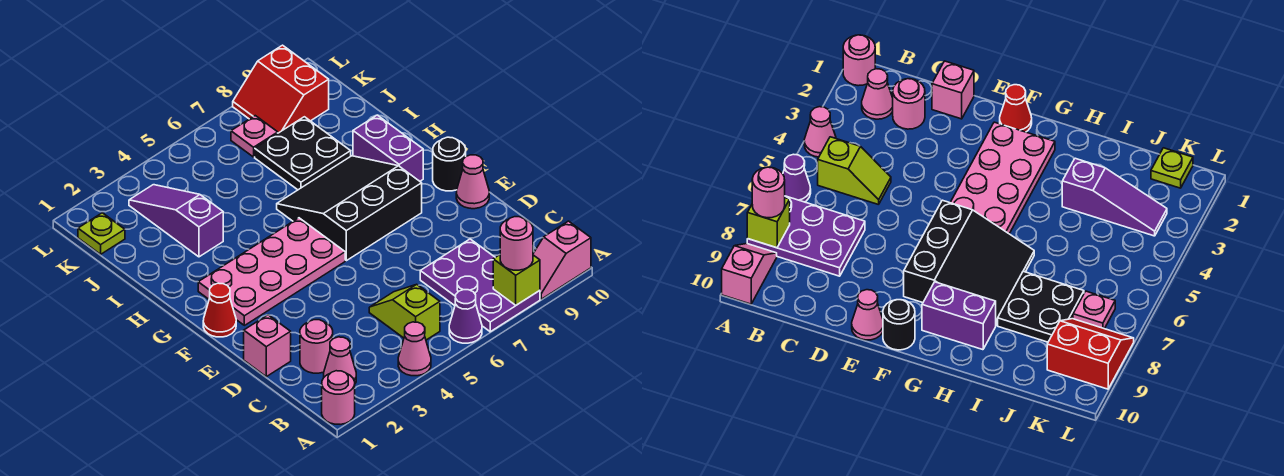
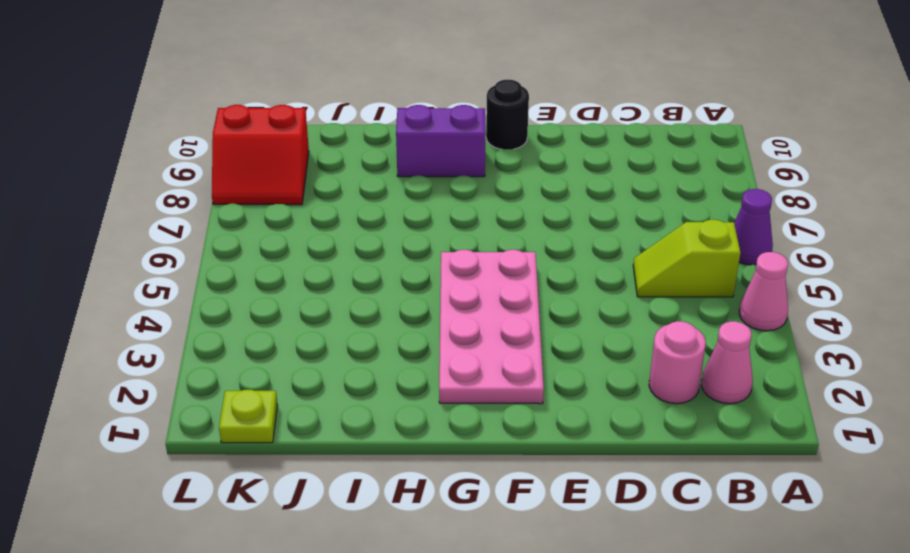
none -> pink 1x1 round brick [322,371,355,424]
none -> purple 2x3 plate [420,239,540,332]
none -> pink 1x2 slope [533,221,591,299]

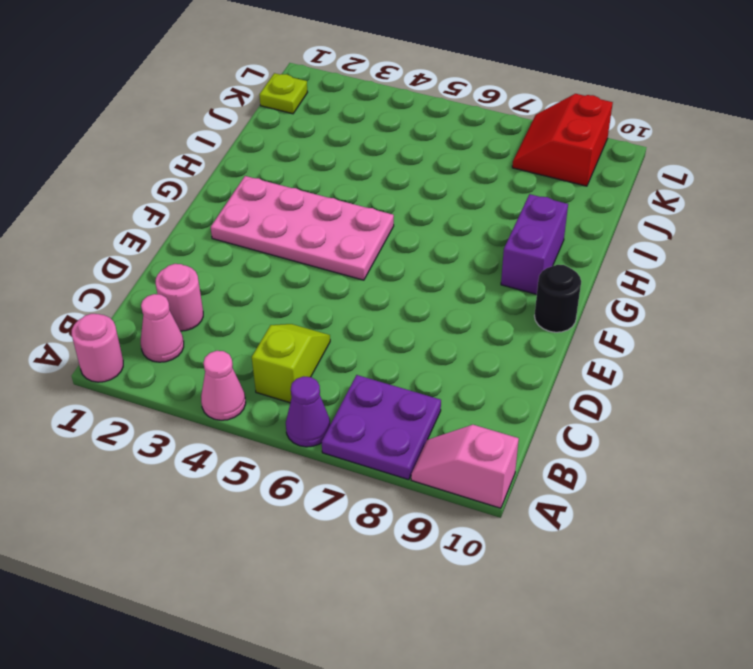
purple 2x2 plate [322,375,441,480] -> purple 2x3 plate [420,239,540,332]
none -> pink 1x1 brick [244,315,291,377]
none -> pink 1x1 cone [456,155,489,209]
none -> red 1x1 cone [203,283,236,337]

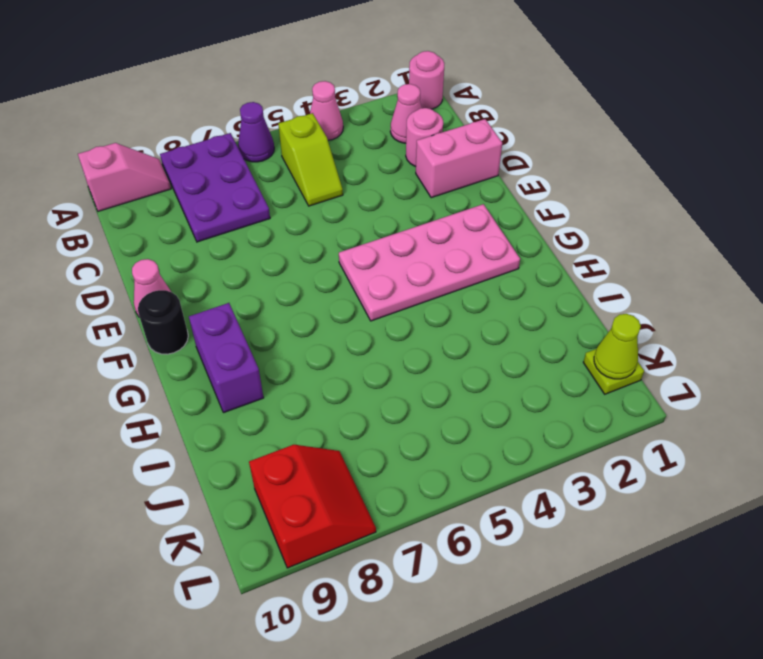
pink 1x2 brick [416,119,502,198] -> pink 1x1 brick [244,315,291,377]
lime 1x1 cone [594,314,641,379] -> none
none -> red 1x1 cone [203,283,236,337]
none -> black 3x3 slope [277,156,422,261]
none -> purple 1x3 slope [129,185,223,257]

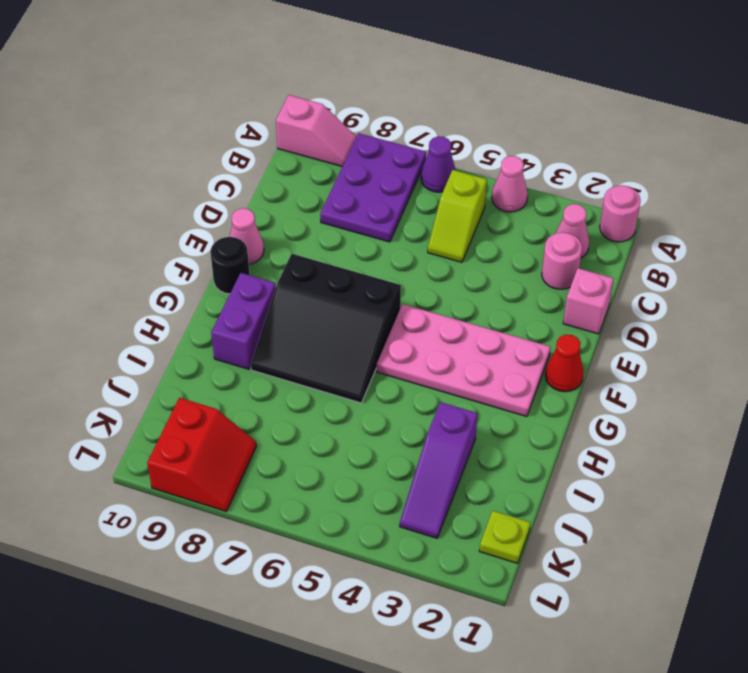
none -> black 2x2 plate [255,117,351,190]
none -> pink 1x1 plate [231,116,278,157]
none -> lime 1x1 brick [493,255,540,305]

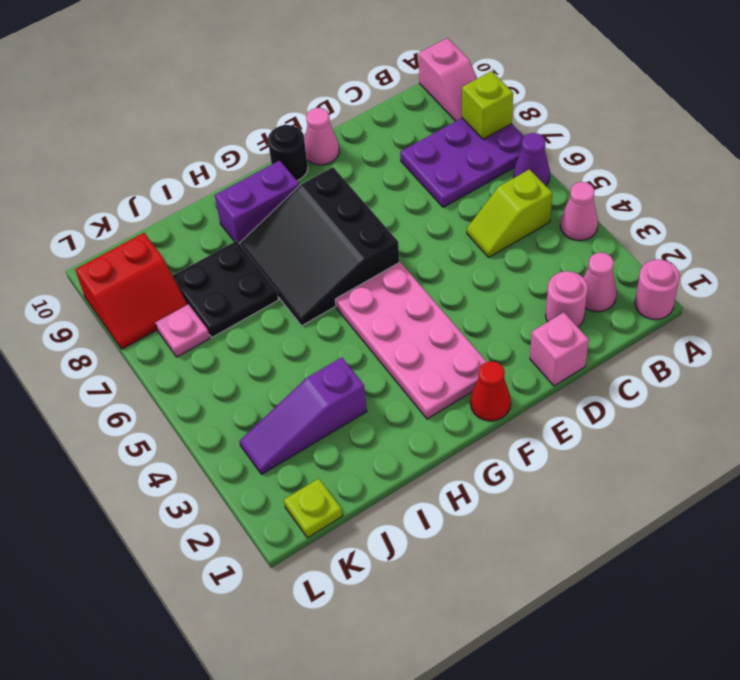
none -> pink 1x1 round brick [500,217,533,270]

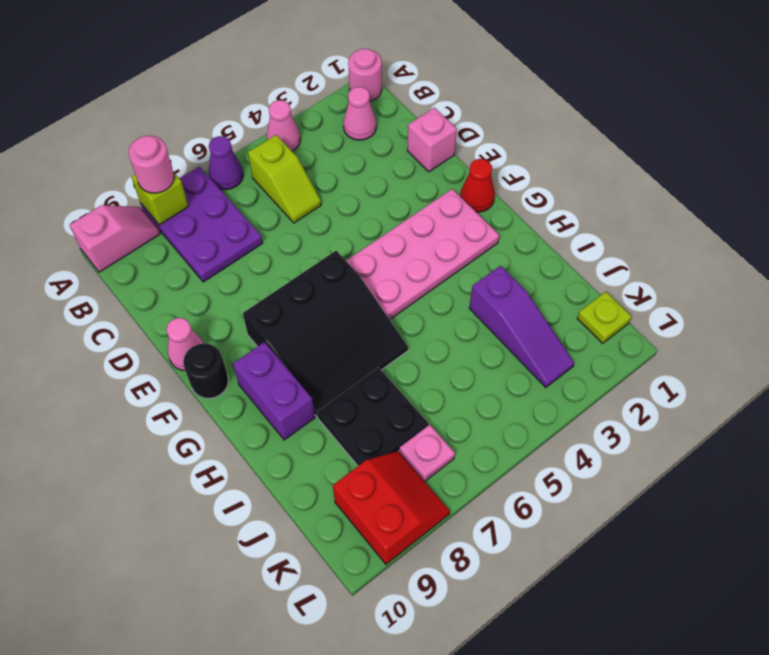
none -> pink 1x1 round brick [300,320,333,373]

